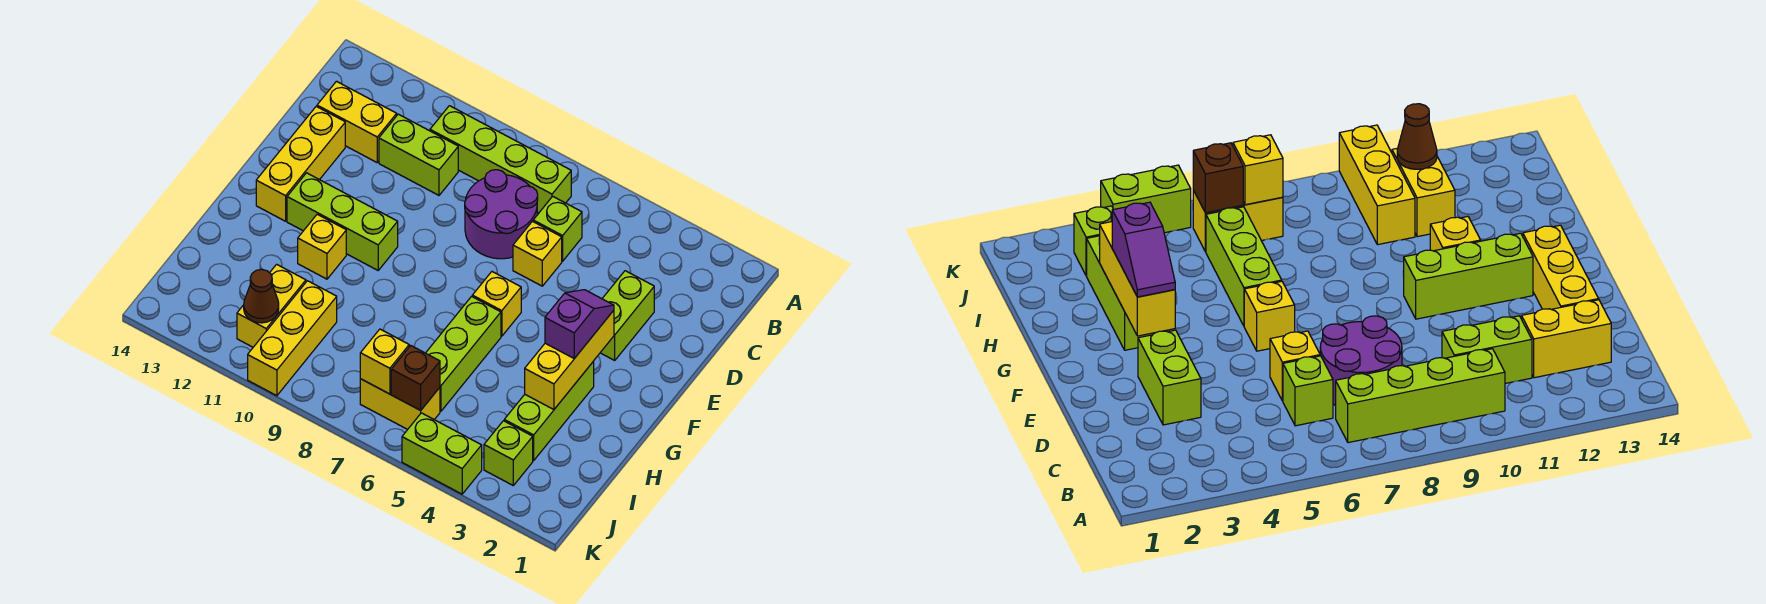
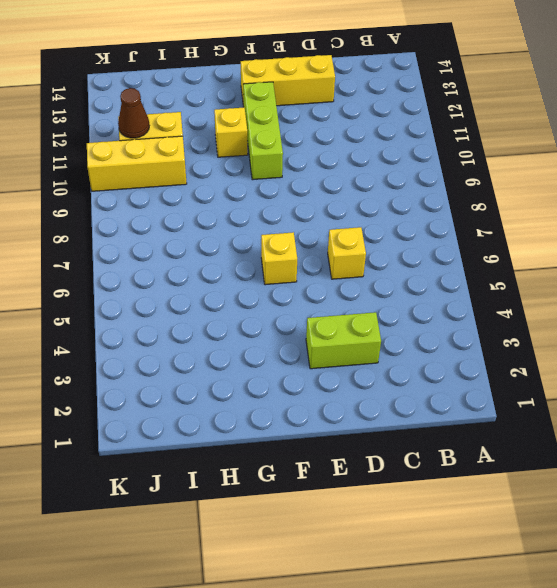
none -> lime 1x4 brick [430,106,571,213]
none -> lime 1x1 brick [533,196,582,261]
none -> purple 2x2 round brick [465,170,538,259]

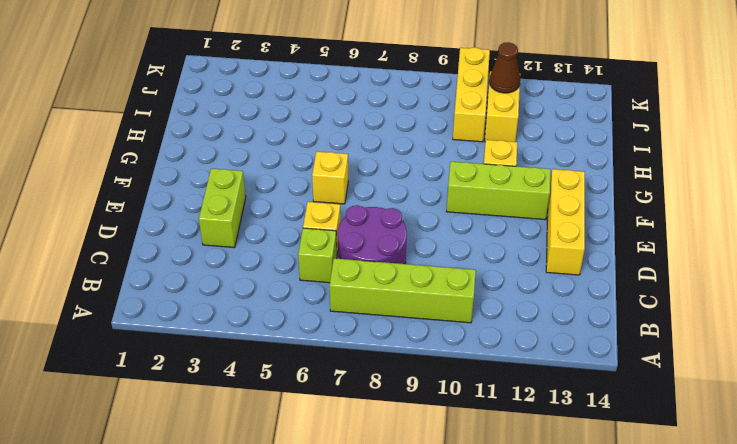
none -> lime 1x2 brick [379,114,458,195]
none -> yellow 1x2 brick [317,81,397,162]
none -> lime 1x3 brick [504,361,594,461]

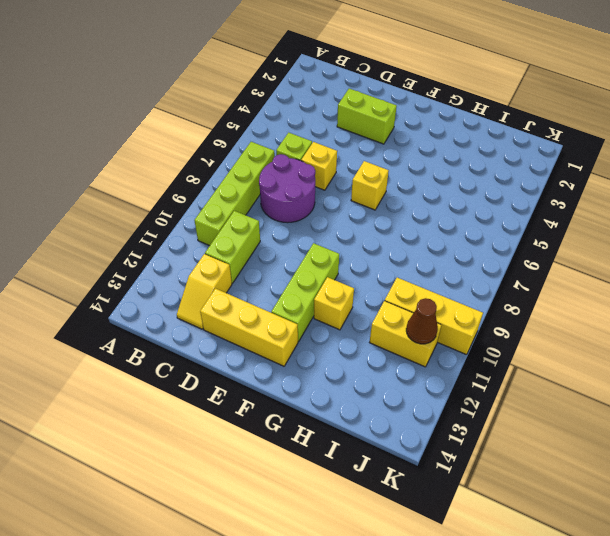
yellow 1x2 slope [177,254,232,329] -> yellow 1x2 brick [317,81,397,162]
none -> lime 1x3 brick [504,361,594,461]
none -> lime 1x3 brick [426,296,501,411]
none -> lime 1x1 brick [484,421,533,485]

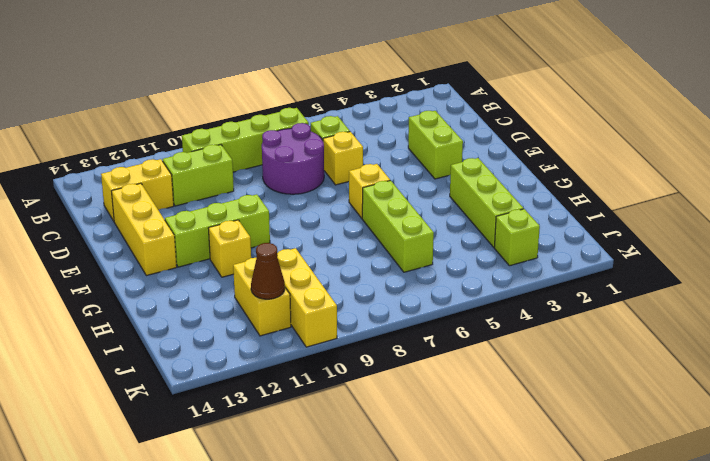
none -> yellow 1x2 brick [360,379,440,430]
none -> lime 1x2 brick [402,413,482,494]
none -> yellow 1x3 brick [525,310,614,410]

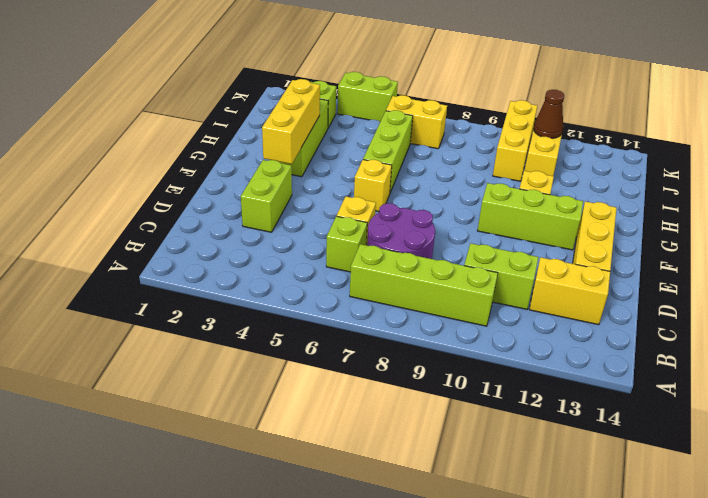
none -> brown 1x1 brick [391,346,440,410]
none -> yellow 1x1 brick [360,329,409,394]
none -> purple 1x2 slope [545,290,614,358]

